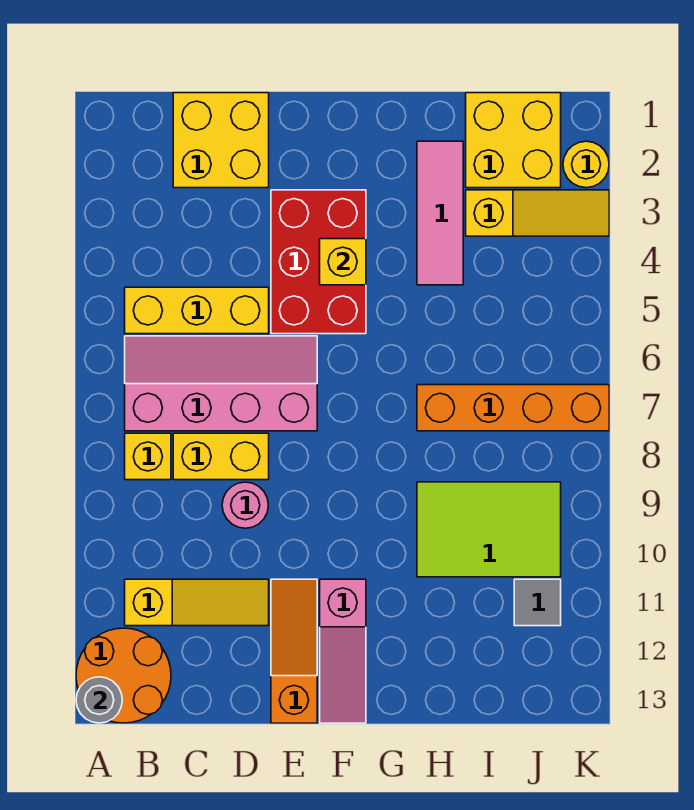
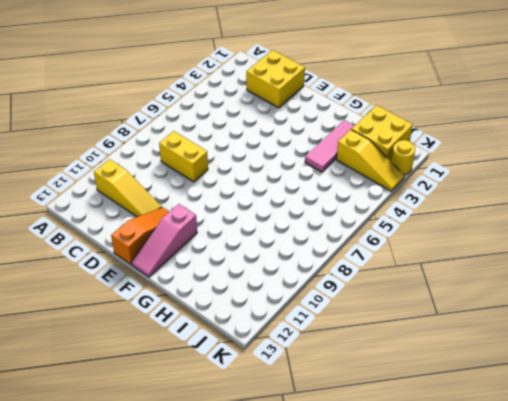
none -> orange 2x2 round brick [76,628,171,723]
none -> yellow 1x3 brick [125,287,269,334]
none -> pink 2x4 slope [125,336,317,431]

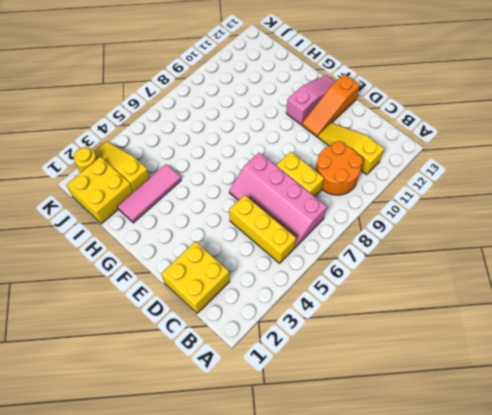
orange 2x2 round brick [316,141,363,195] -> orange 2x2 round brick moved to [76,628,171,723]
none -> yellow 1x1 brick [125,433,171,480]
none -> pink 1x1 round brick [222,482,268,528]
none -> red 2x3 brick [271,190,366,334]

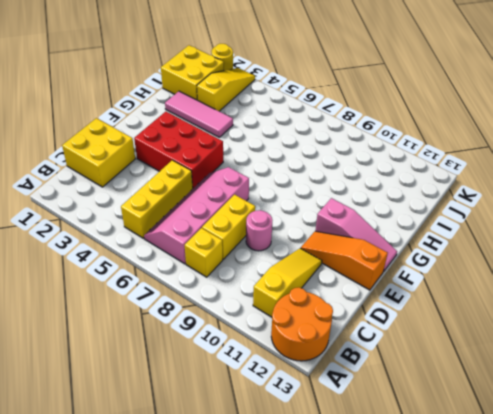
none -> orange 1x4 brick [417,385,609,431]
none -> lime 2x3 tile [417,482,561,577]
none -> grey 1x1 tile [514,579,561,626]

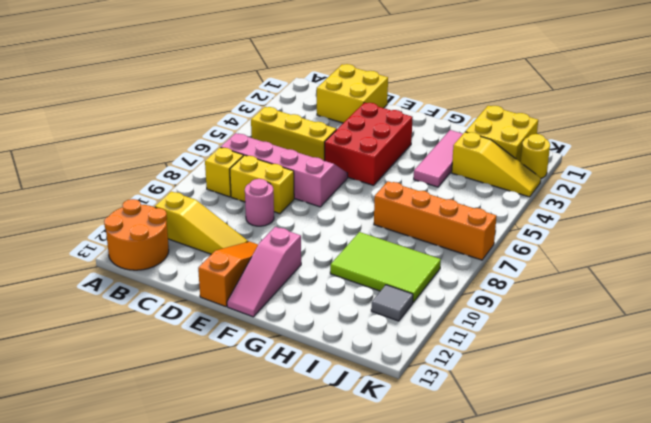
none -> grey 1x1 round brick [76,677,122,723]
none -> yellow 1x1 brick [320,239,366,285]

